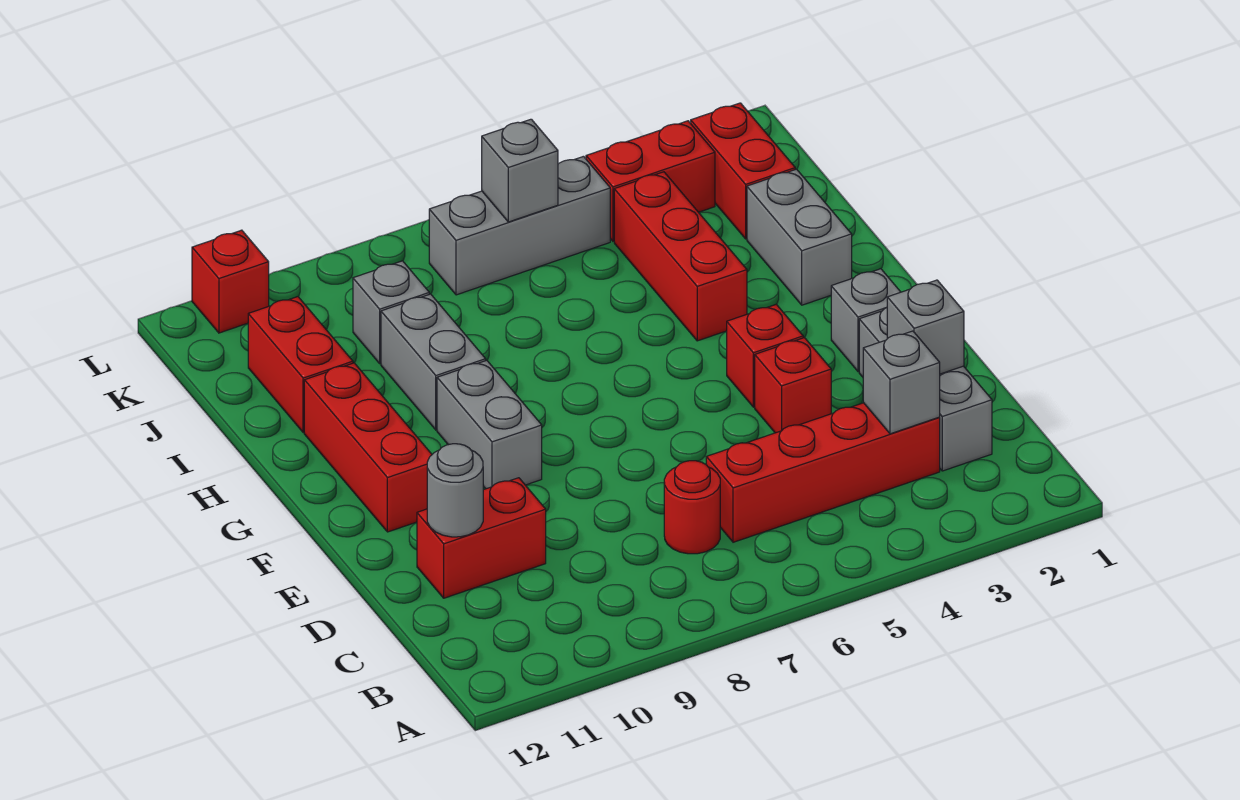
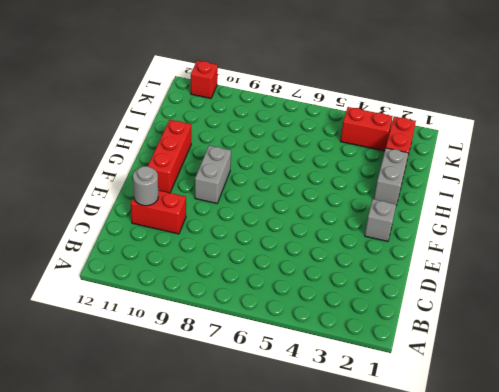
none -> grey 1x3 brick [859,308,992,471]
none -> red 1x4 brick [706,403,940,542]
none -> red 1x1 round brick [664,461,720,554]

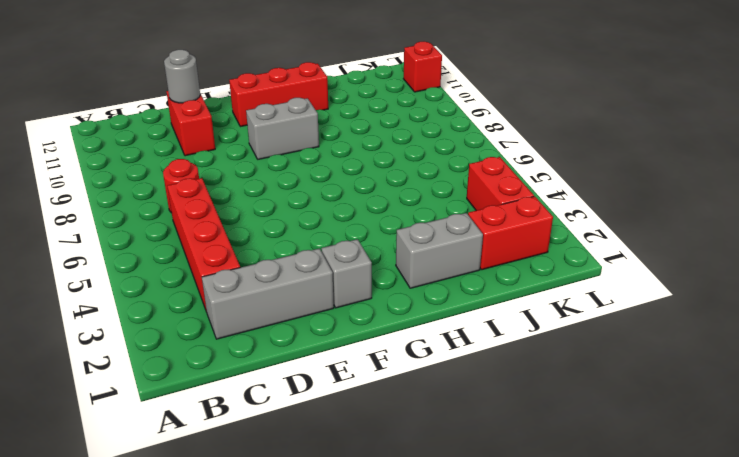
none -> red 1x1 brick [755,337,831,433]
none -> red 1x1 brick [727,304,803,407]
none -> red 1x3 brick [614,172,747,341]

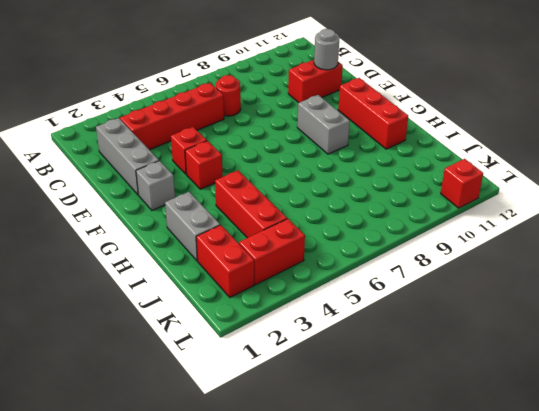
none -> grey 1x2 brick [381,294,486,430]
none -> red 1x2 brick [248,297,353,433]
none -> grey 1x1 brick [353,261,429,364]

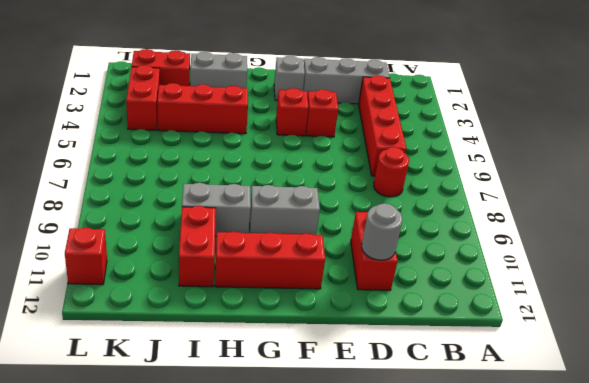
red 1x2 brick [179,206,216,287] -> red 1x2 brick turned to [248,297,353,433]
none -> grey 1x1 brick [353,261,429,364]
none -> grey 1x3 brick [429,156,610,295]
none -> grey 1x1 brick [863,331,940,434]

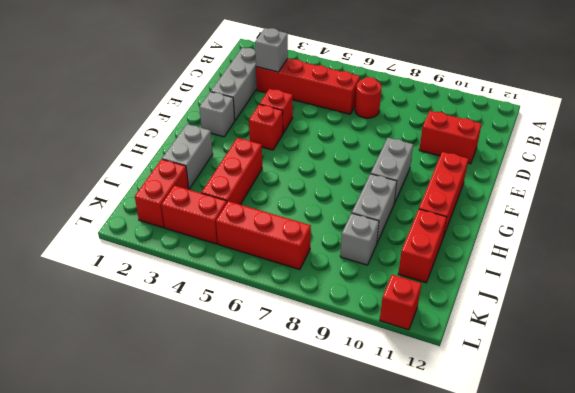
red 1x3 brick [216,201,311,270] -> grey 1x3 brick [429,156,610,295]
none -> grey 1x1 brick [887,280,964,374]
none -> grey 1x1 round brick [427,444,483,537]
none -> grey 1x1 brick [482,119,558,222]

